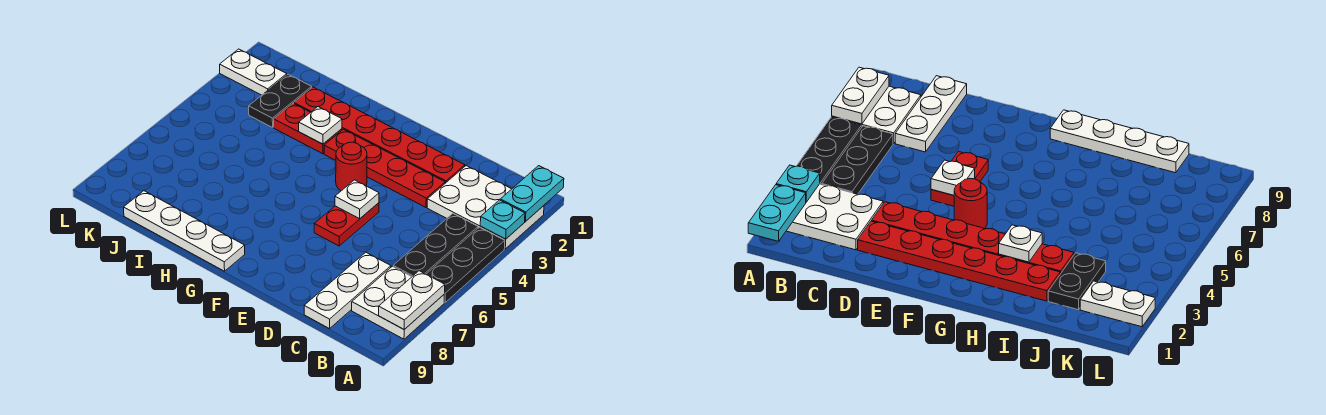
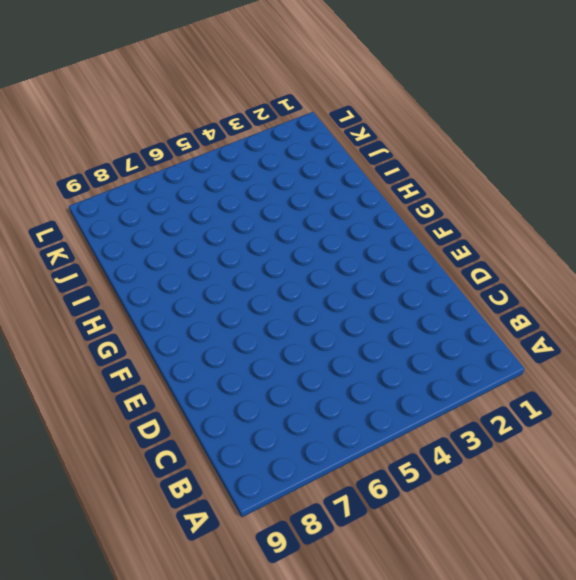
none -> white 2x3 plate [427,166,544,249]
none -> black 1x3 plate [426,227,505,302]
none -> white 2x2 plate [352,266,444,339]

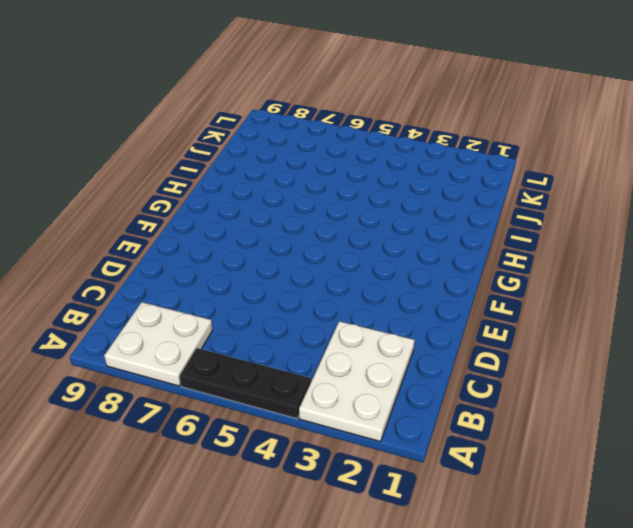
none -> black 1x3 plate [393,214,478,277]
none -> white 1x3 plate [304,252,391,329]
none -> red 1x6 plate [294,87,465,183]

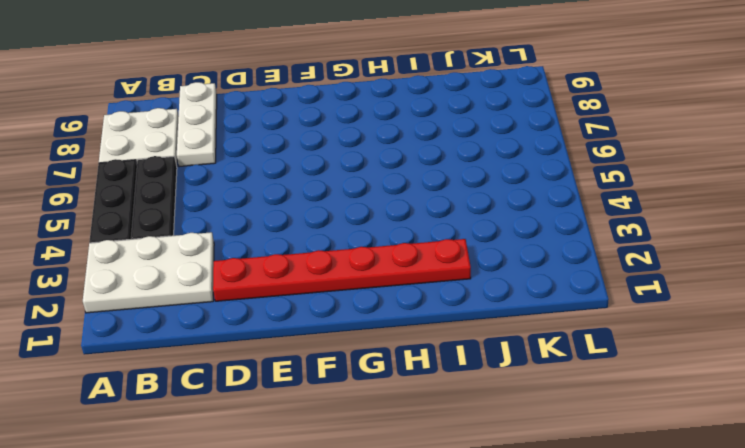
none -> red 1x4 plate [324,129,445,207]
none -> red 1x2 plate [314,203,379,246]
none -> red 1x1 round brick [336,142,367,191]

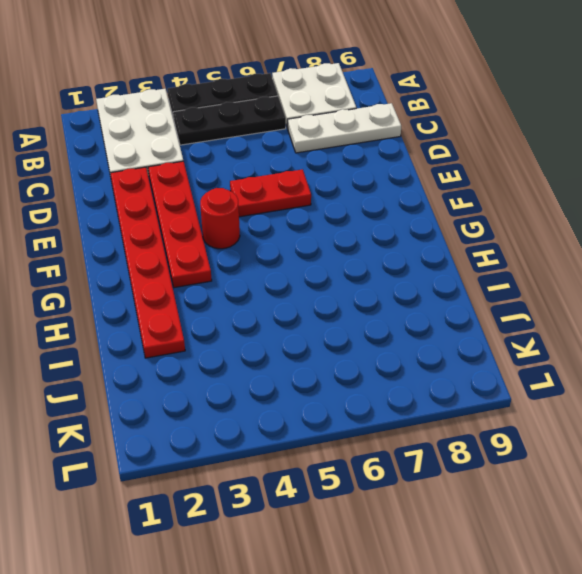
none -> white 1x4 plate [124,191,245,271]
none -> red 1x2 plate [274,103,342,154]
none -> black 1x2 plate [249,74,312,127]

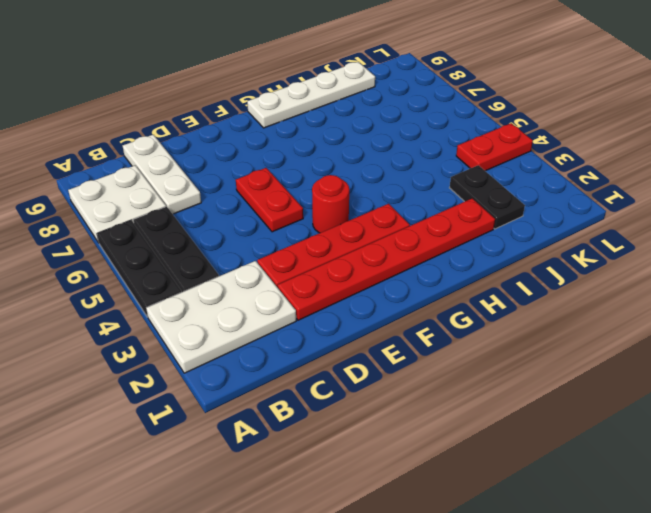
red 1x2 plate [456,123,533,171] -> red 1x2 plate moved to [274,103,342,154]
none -> white 1x2 plate [220,49,287,95]
none -> cyan 1x2 plate [500,166,564,221]
none -> cyan 1x1 plate [480,200,525,239]

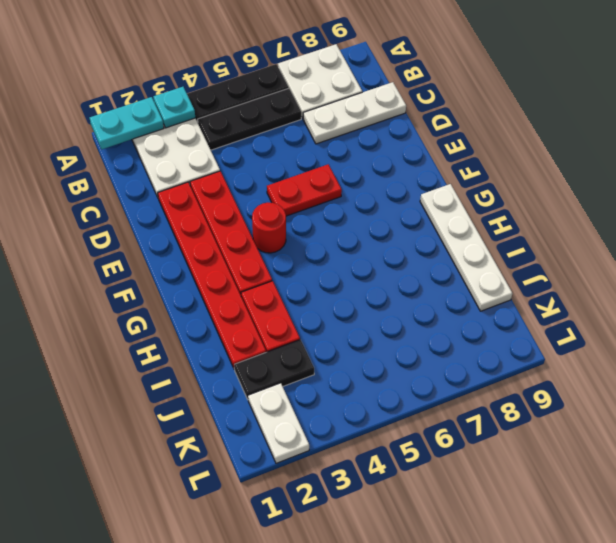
none -> white 1x2 plate [379,271,445,329]
none -> white 1x1 plate [335,180,379,219]
none -> white 1x1 plate [299,107,342,144]

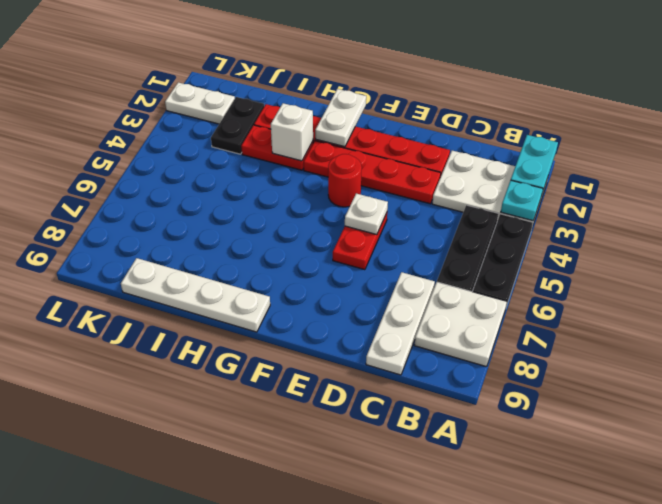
white 1x2 plate [315,89,366,147] -> white 1x2 plate moved to [379,271,445,329]
white 1x1 brick [271,103,313,161] -> white 1x1 plate [299,107,342,144]

